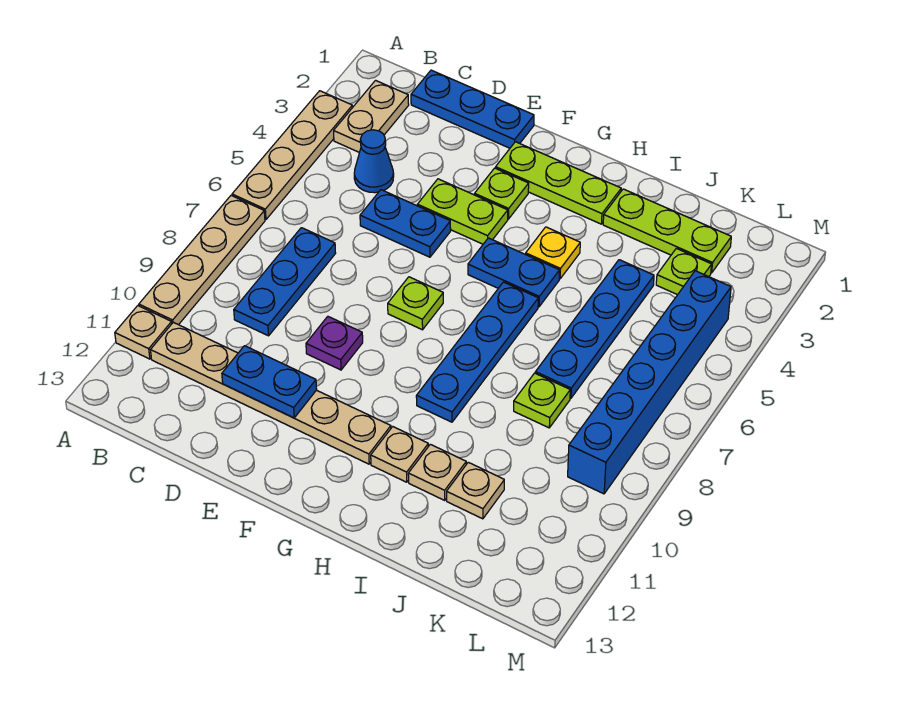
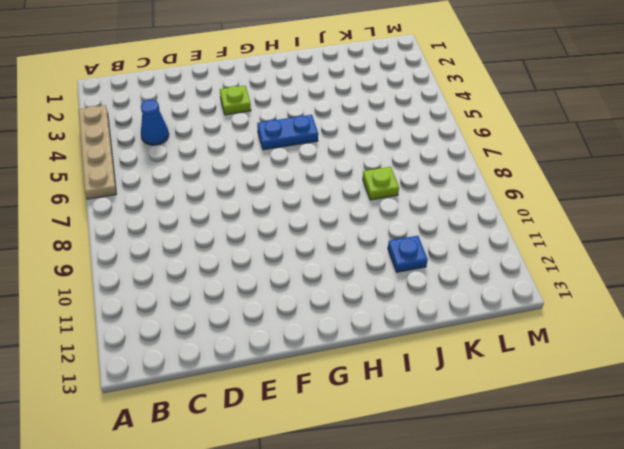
blue 1x1 plate [388,236,428,272] -> tan 1x1 plate [447,462,504,519]
none -> tan 1x4 plate [139,196,265,325]
none -> tan 1x1 plate [115,306,172,359]
none -> tan 1x2 plate [334,80,409,152]

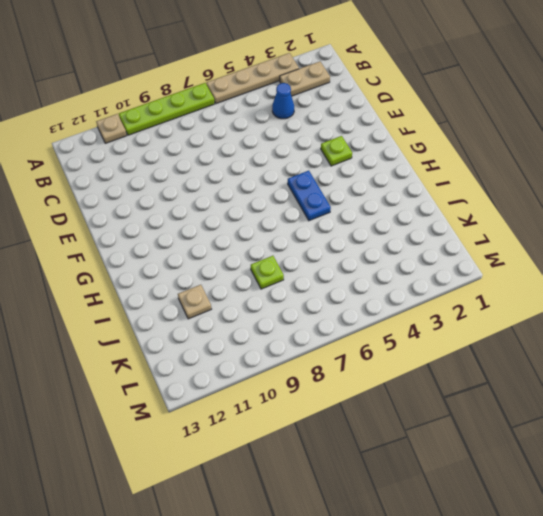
lime 1x4 plate [119,83,215,135] -> tan 1x4 plate [139,196,265,325]
none -> tan 1x6 plate [151,322,391,464]
none -> blue 1x3 plate [411,70,534,148]
none -> blue 1x3 plate [234,228,336,336]

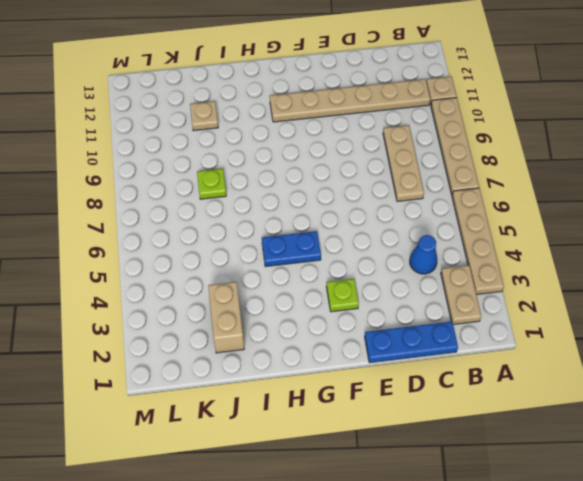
tan 1x3 plate [383,125,424,201] -> blue 1x3 plate [234,228,336,336]
tan 1x2 brick [208,282,244,353] -> lime 1x3 plate [603,189,731,273]
none -> blue 1x2 plate [360,190,451,257]
none -> lime 1x2 plate [417,179,508,244]
none -> purple 1x1 plate [306,317,363,370]

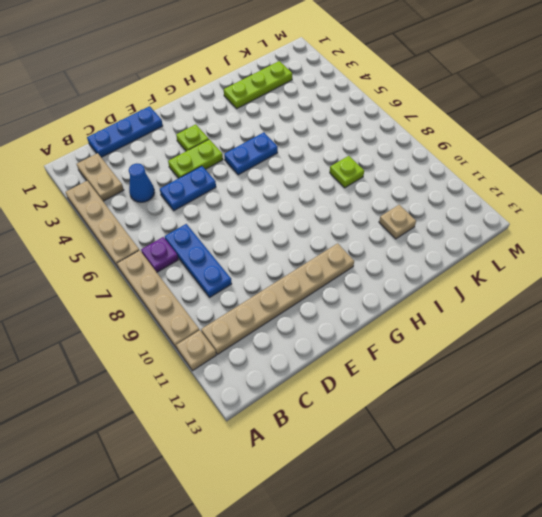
purple 1x1 plate [141,237,178,272] -> purple 1x1 plate moved to [306,317,363,370]
none -> lime 1x3 plate [496,142,621,224]
none -> lime 1x1 plate [388,277,443,330]
none -> yellow 1x1 plate [526,227,580,279]

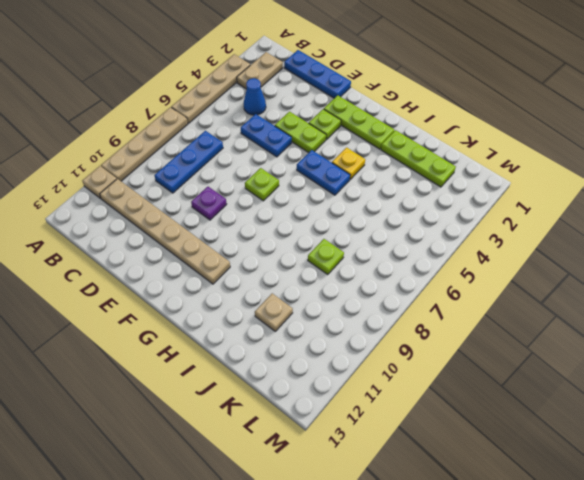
none -> blue 1x4 plate [416,282,538,422]
none -> tan 1x1 plate [371,427,428,482]
none -> tan 1x1 plate [408,444,466,500]

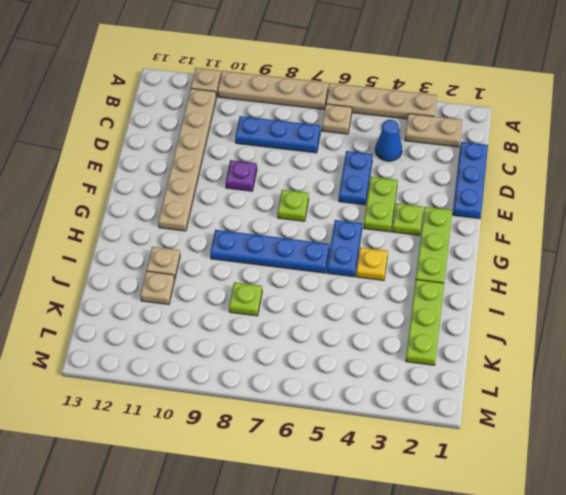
tan 1x1 plate [322,104,352,134] -> tan 1x1 plate moved to [371,427,428,482]
none -> blue 1x4 plate [535,260,654,398]
none -> lime 1x1 plate [656,248,712,295]
none -> blue 1x6 brick [568,271,731,494]

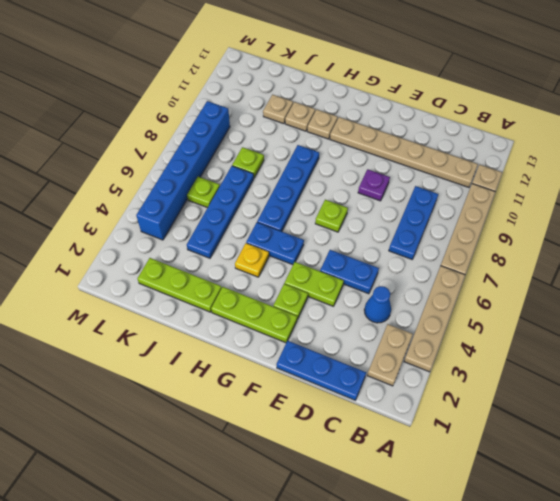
lime 1x1 plate [187,177,220,208] -> lime 1x1 plate moved to [656,248,712,295]
none -> blue 1x2 plate [222,346,317,418]

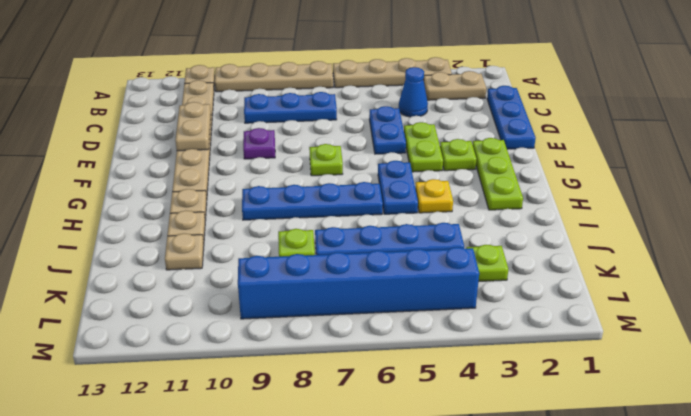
tan 1x2 plate [175,102,211,151] -> blue 1x2 plate [222,346,317,418]
none -> lime 1x3 plate [603,189,731,273]

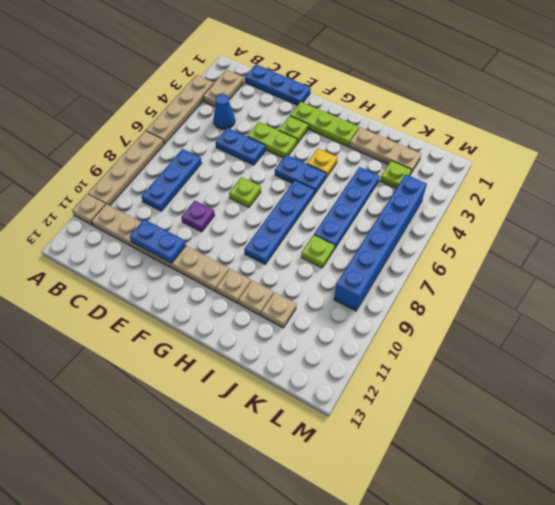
tan 1x3 plate [349,127,421,173] -> lime 1x3 plate [603,189,731,273]

